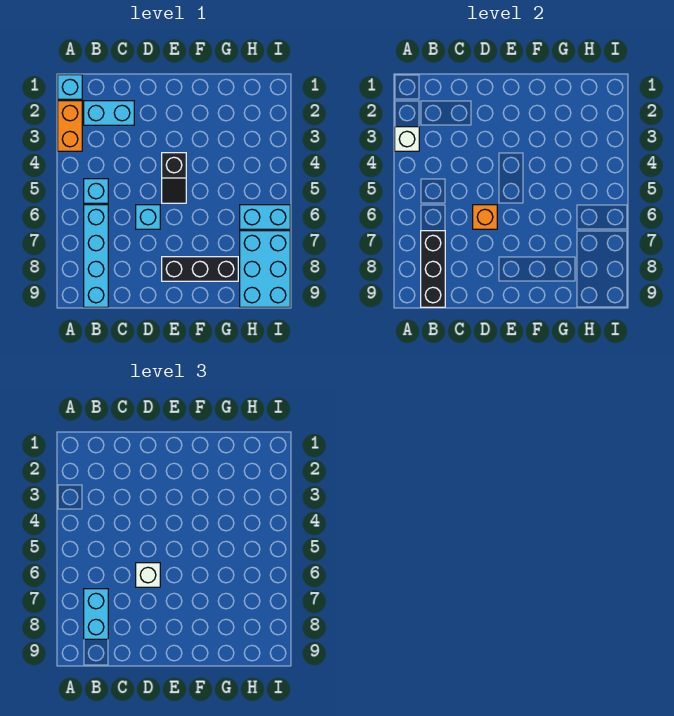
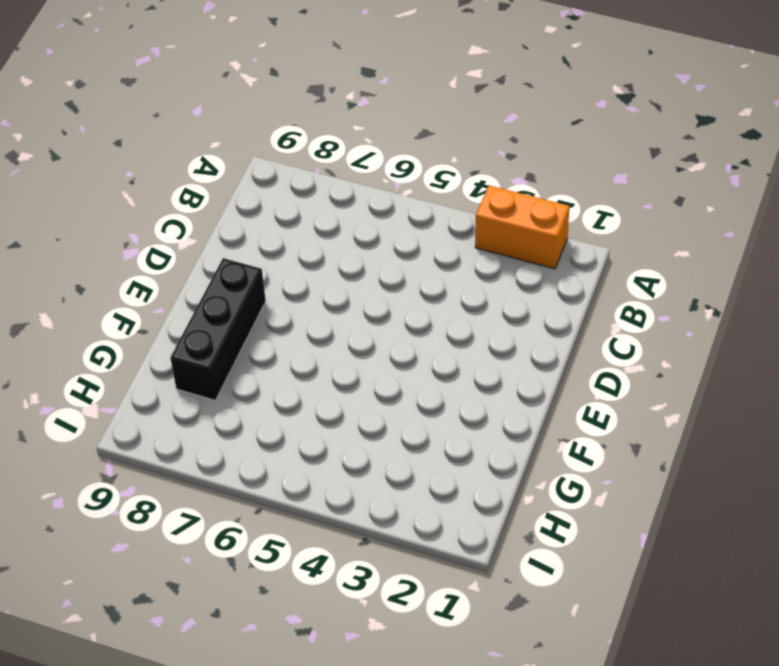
none -> cyan 1x1 brick [58,75,82,99]
none -> cyan 1x2 brick [84,101,134,125]
none -> cyan 1x1 brick [84,179,108,203]

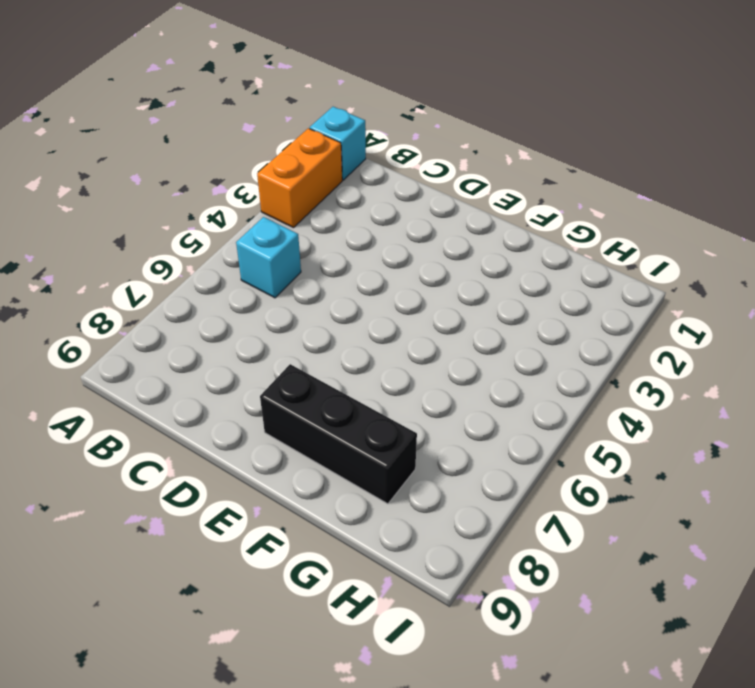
none -> cyan 1x2 brick [84,101,134,125]
none -> cyan 1x4 brick [84,205,108,307]
none -> cyan 1x1 brick [136,205,160,229]

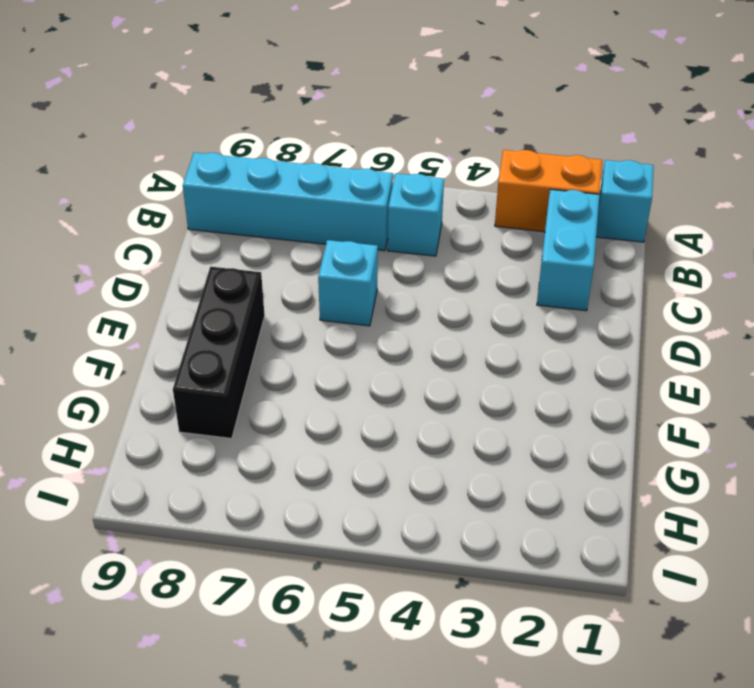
none -> black 1x2 slope [162,153,186,203]
none -> cyan 1x2 brick [240,205,290,229]
none -> cyan 2x3 brick [240,231,290,307]

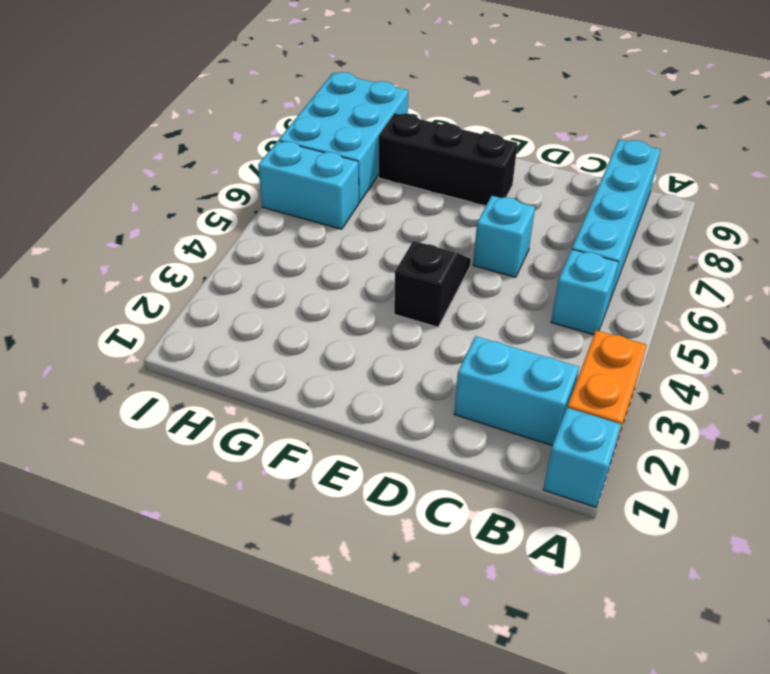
none -> white 1x1 brick [395,127,419,151]
none -> black 1x3 brick [421,231,445,307]
none -> orange 1x1 brick [473,205,497,229]

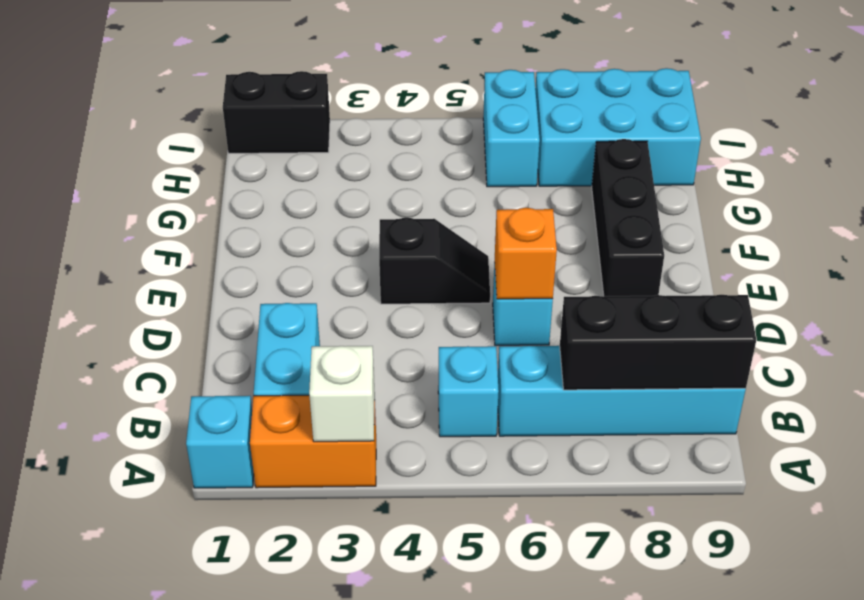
black 1x2 brick [223,71,330,153] -> none
none -> cyan 1x2 brick [84,589,108,639]
none -> white 1x1 brick [136,563,160,587]

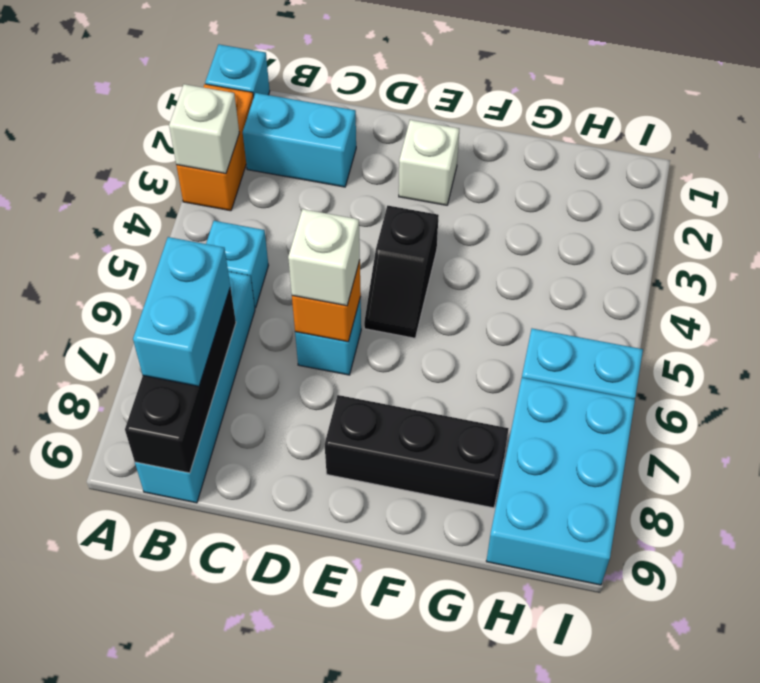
white 1x1 brick [399,120,459,205] -> none

